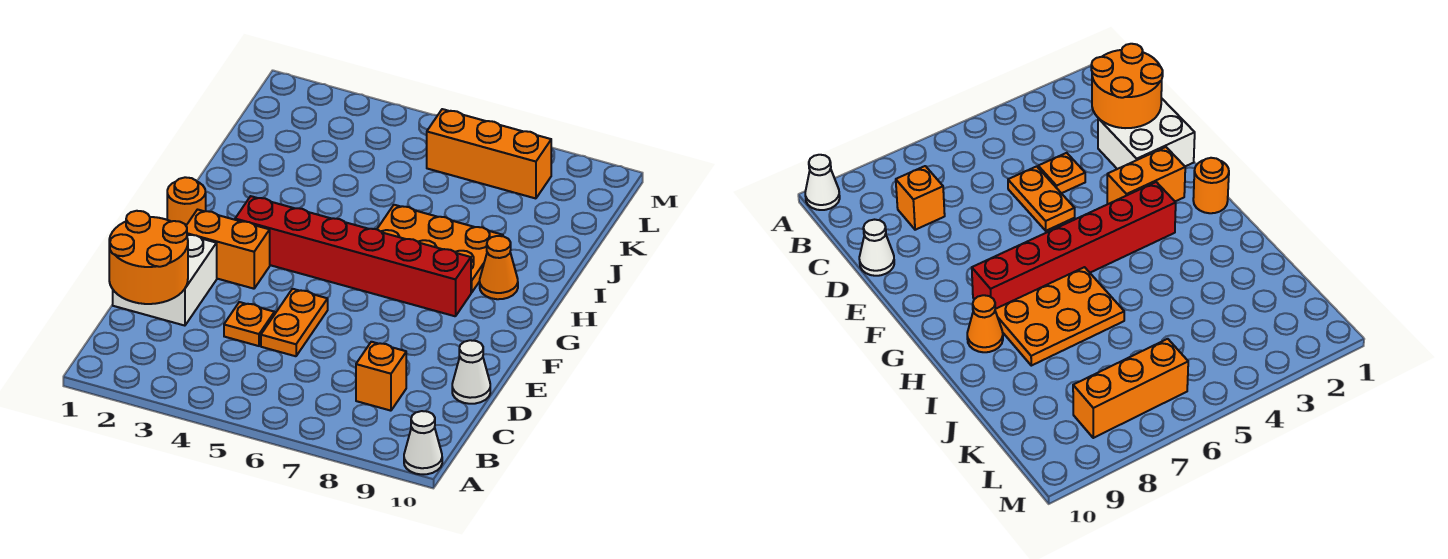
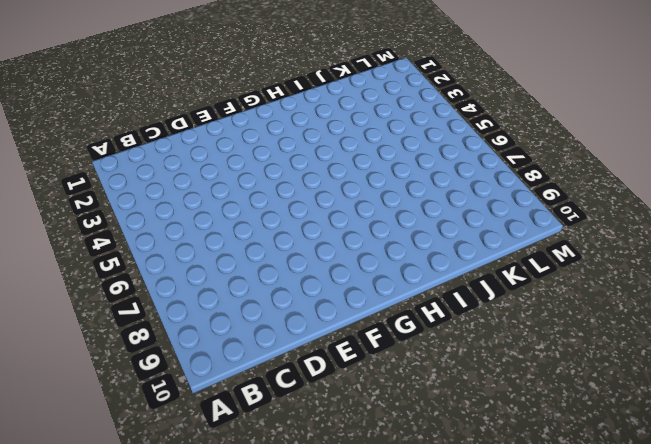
none -> white 1x1 cone [404,411,442,474]
none -> orange 1x1 brick [356,342,406,411]
none -> white 2x2 brick [113,235,217,326]

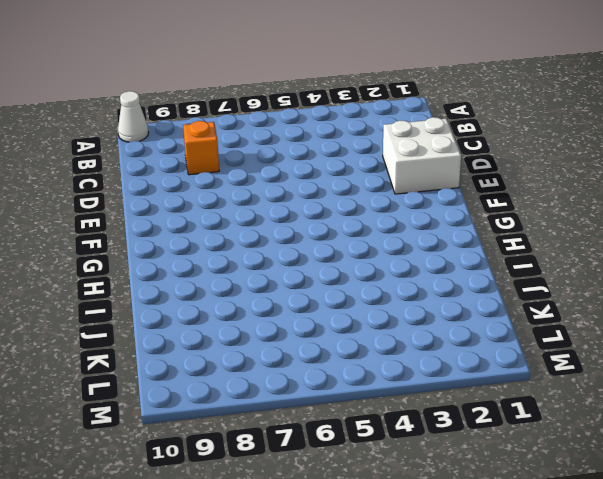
none -> orange 1x1 plate [224,302,274,346]
none -> orange 1x2 plate [261,289,328,356]
none -> white 1x1 cone [452,340,490,404]

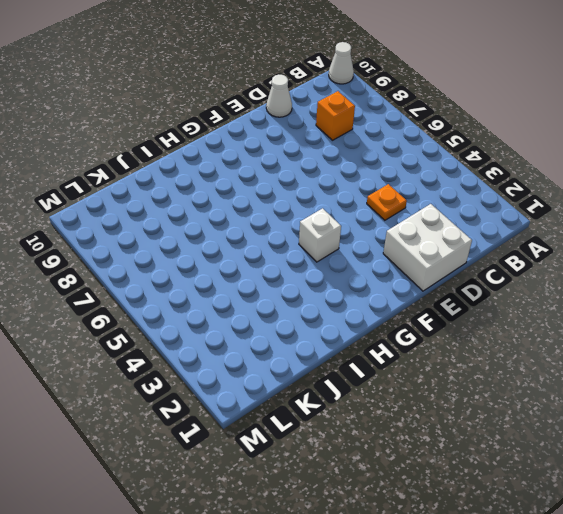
white 1x1 brick [299,208,341,262] -> red 1x6 brick [235,196,471,316]
none -> orange 1x2 plate [261,289,328,356]
none -> orange 1x2 brick [186,210,270,289]
none -> orange 1x1 round brick [167,177,206,225]

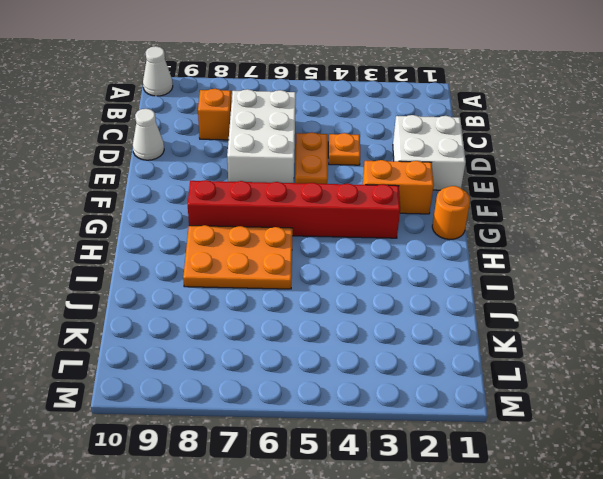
white 2x3 brick [227,89,296,183] -> none
none -> orange 1x1 cone [480,236,518,299]
none -> orange 1x3 brick [427,109,551,198]
none -> orange 2x2 round brick [109,211,188,304]

